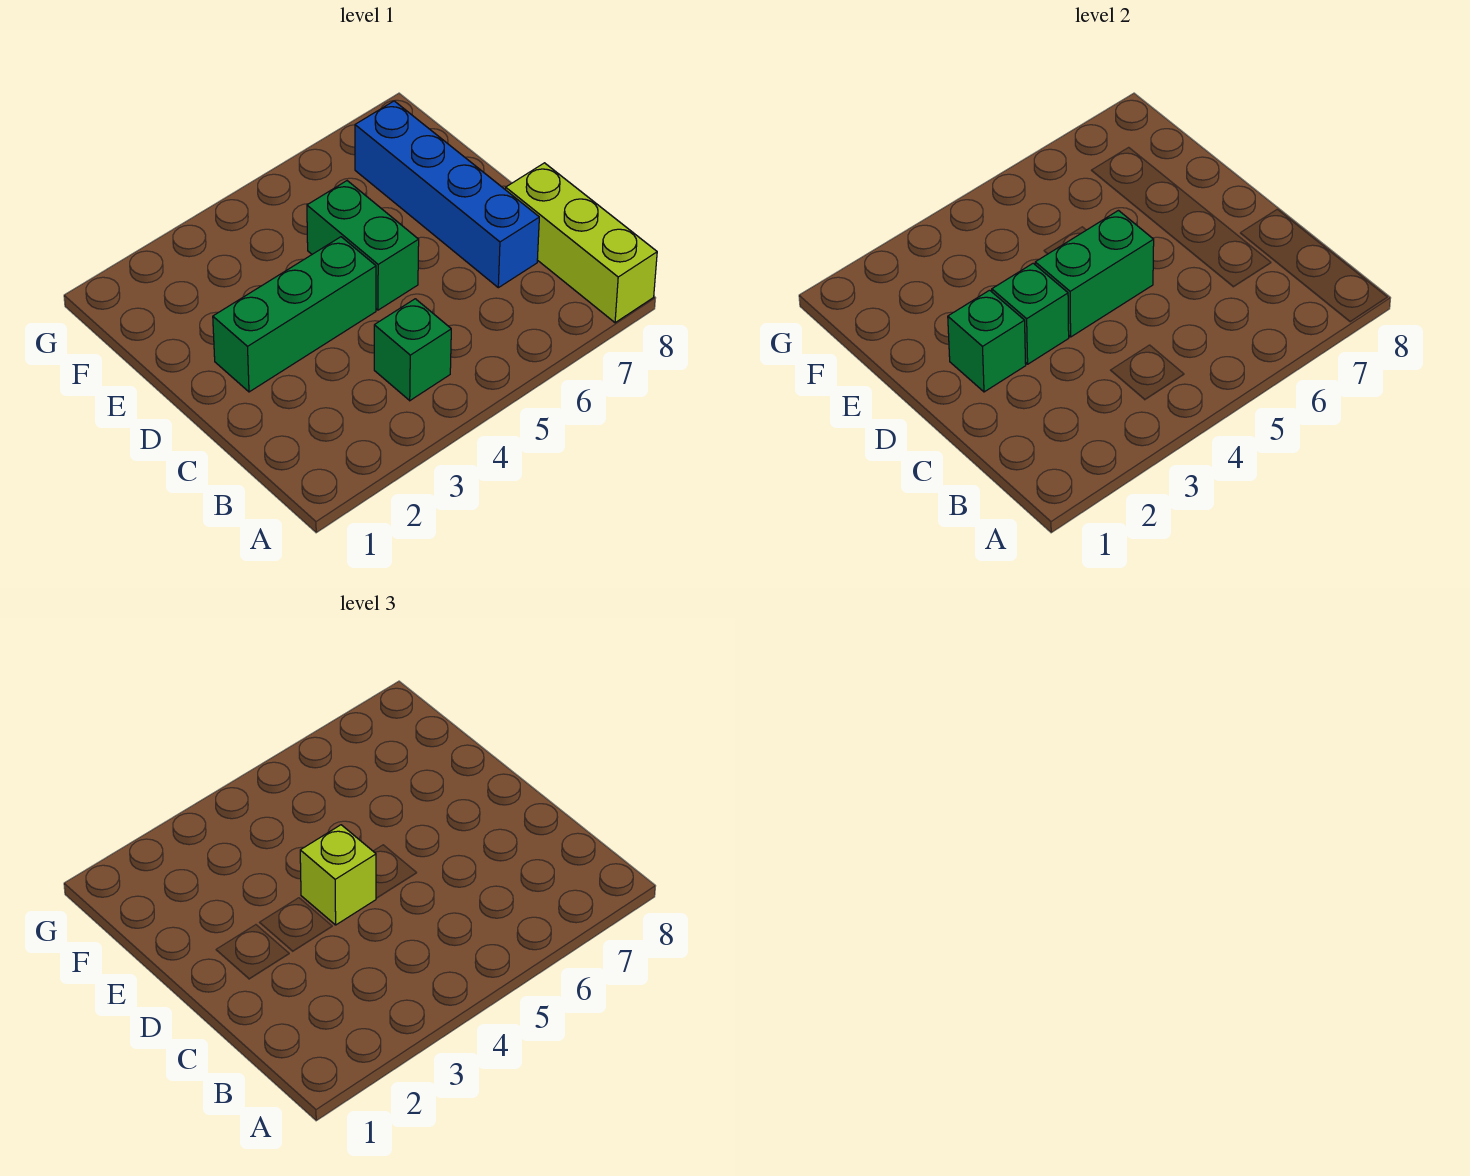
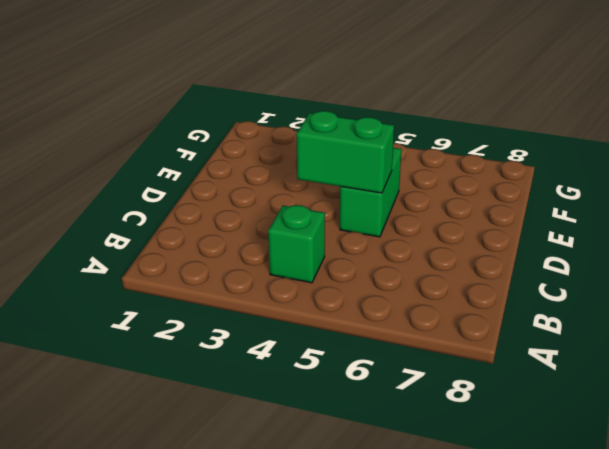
none -> lime 1x3 brick [506,163,657,323]
none -> blue 1x4 brick [355,101,539,288]

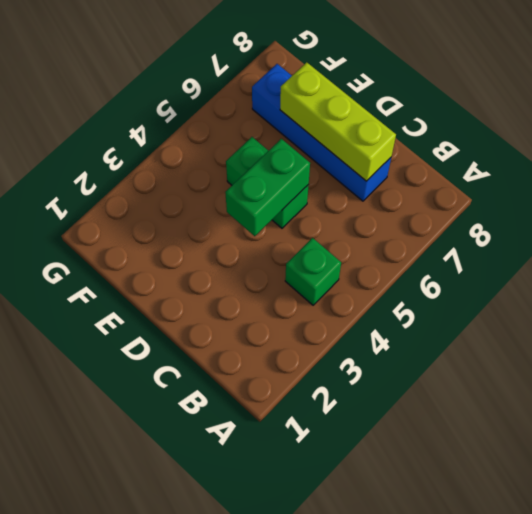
lime 1x3 brick [280,62,396,181] -> lime 1x3 brick moved to [506,163,657,323]
none -> green 1x3 brick [213,237,376,392]
none -> green 1x1 brick [948,290,1026,392]

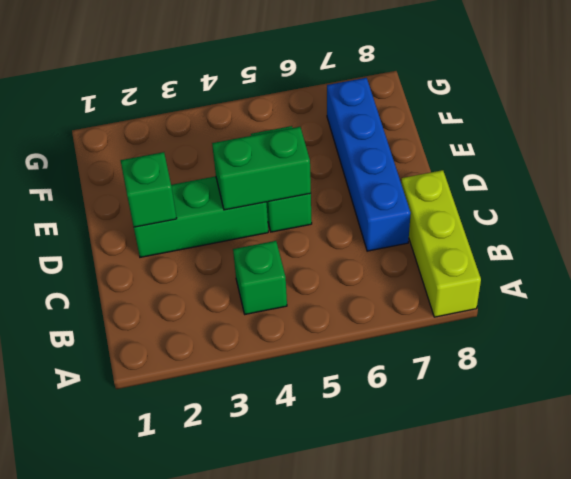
none -> green 1x1 brick [992,263,1069,364]
none -> lime 1x1 brick [300,825,376,925]

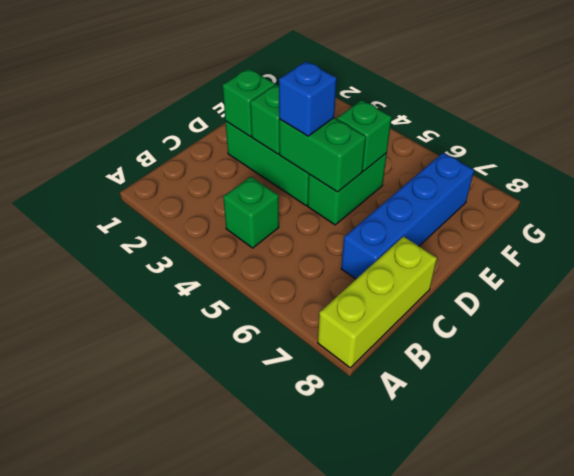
blue 1x1 brick [279,61,337,136] -> lime 1x1 brick [300,825,376,925]
green 1x1 brick [337,100,392,171] -> none

